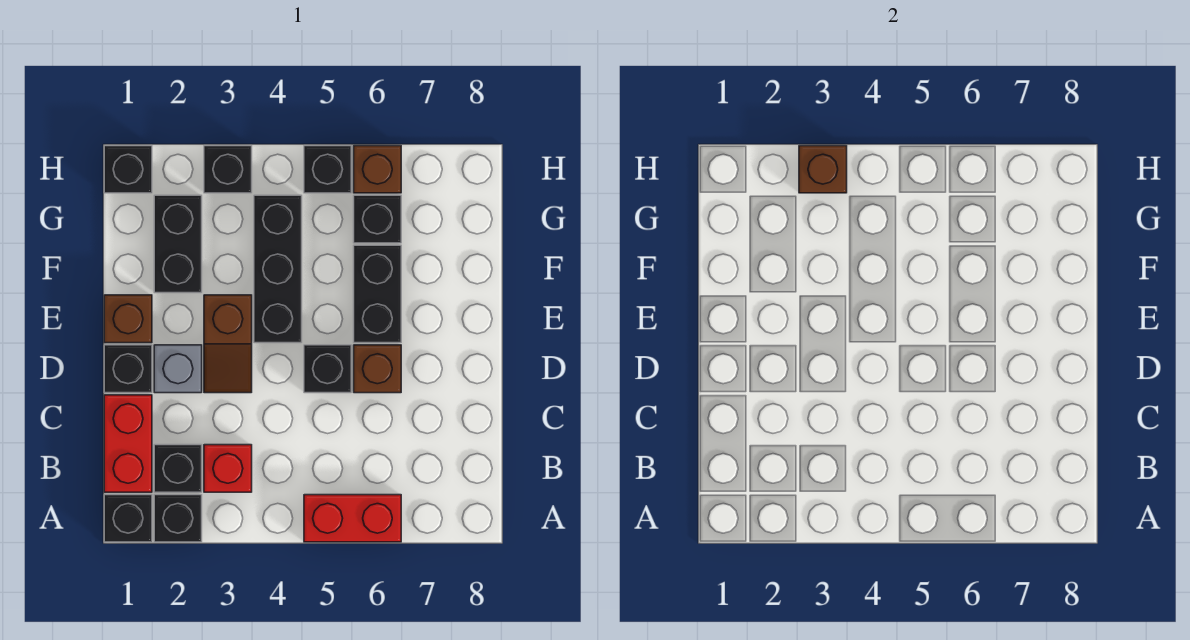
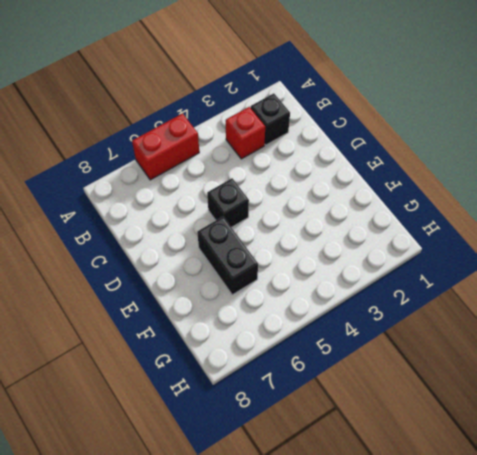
none -> black 1x1 brick [104,495,152,542]
none -> black 1x1 brick [154,495,202,542]
none -> red 1x2 brick [104,395,152,492]

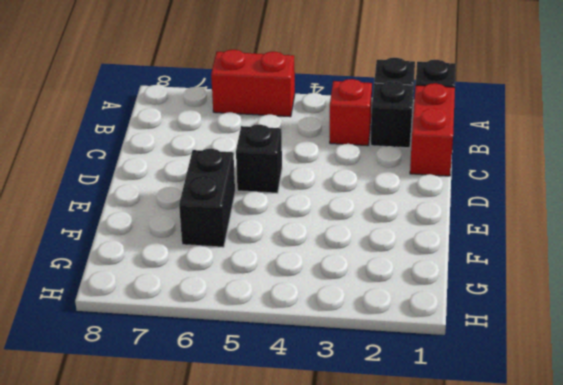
none -> black 1x1 brick [104,345,152,393]
none -> grey 1x1 brick [154,345,202,393]
none -> brown 1x2 slope [204,295,252,393]

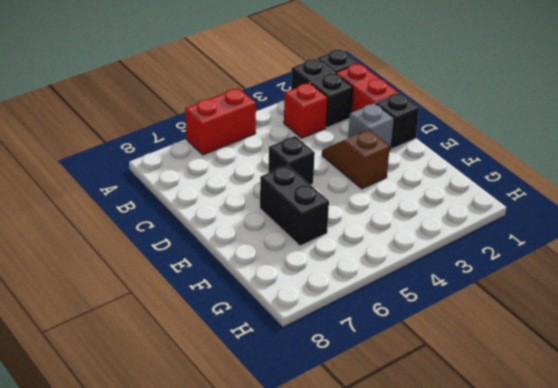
none -> brown 1x1 brick [354,345,401,393]
none -> brown 1x1 brick [104,295,152,343]
none -> black 1x3 brick [254,195,302,343]

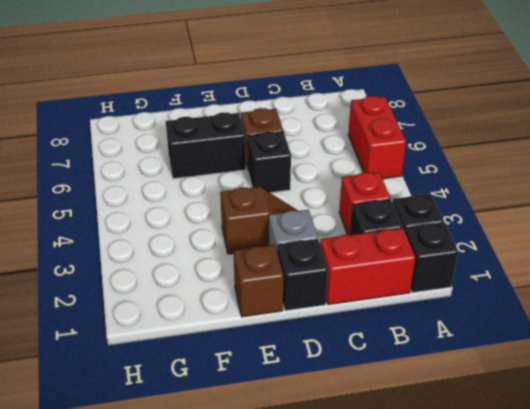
none -> black 1x3 brick [254,195,302,343]
none -> black 1x2 brick [154,195,202,293]
none -> black 1x1 brick [354,195,401,243]

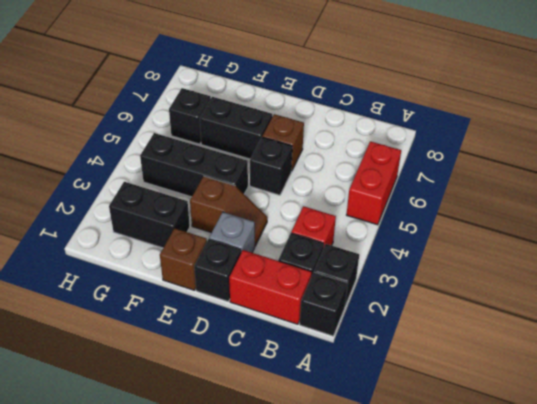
none -> black 1x1 brick [104,146,152,193]
none -> black 1x1 brick [204,146,252,193]
none -> black 1x1 brick [304,146,351,193]

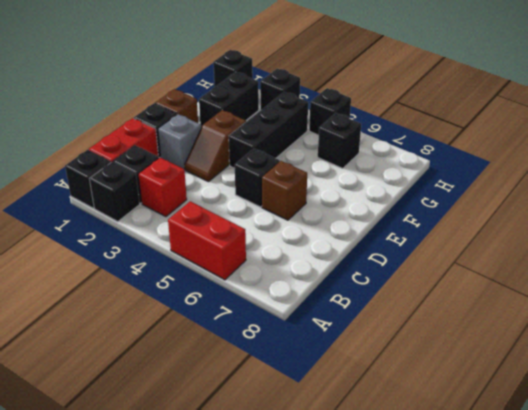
none -> black 1x2 brick [354,245,401,343]
none -> brown 1x1 brick [354,146,401,193]
none -> brown 1x1 brick [799,146,847,193]

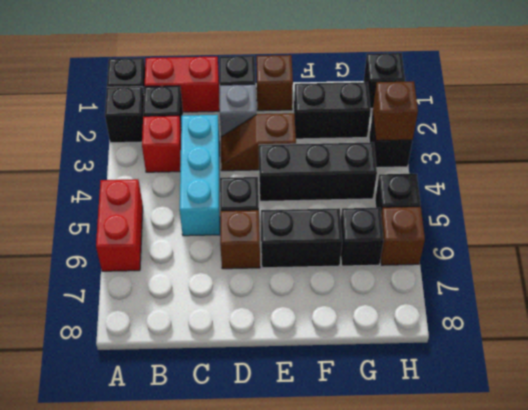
cyan 1x3 brick [180,115,220,236] -> none

